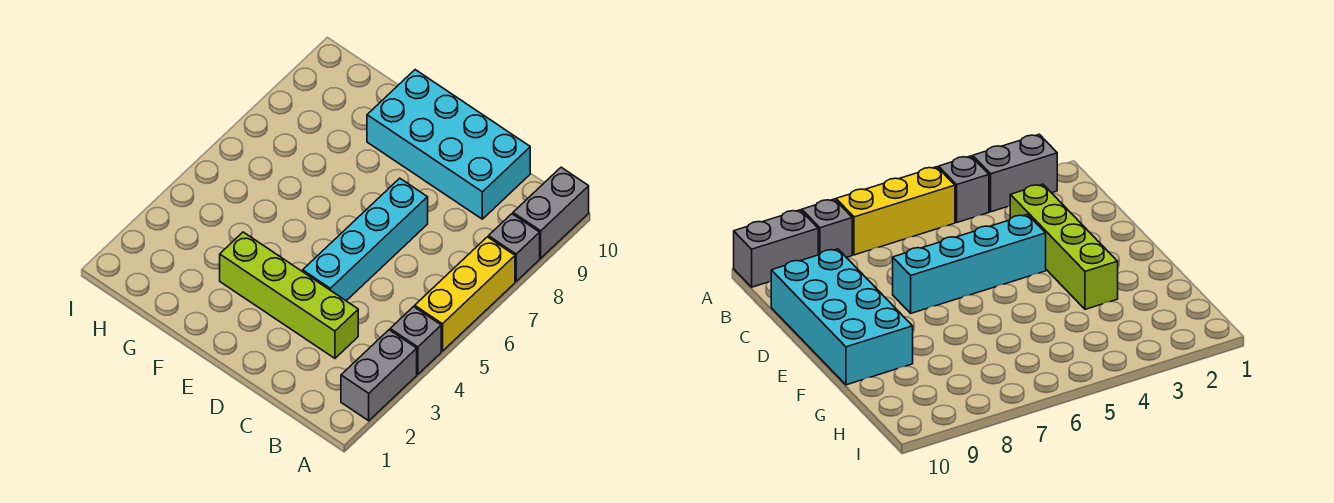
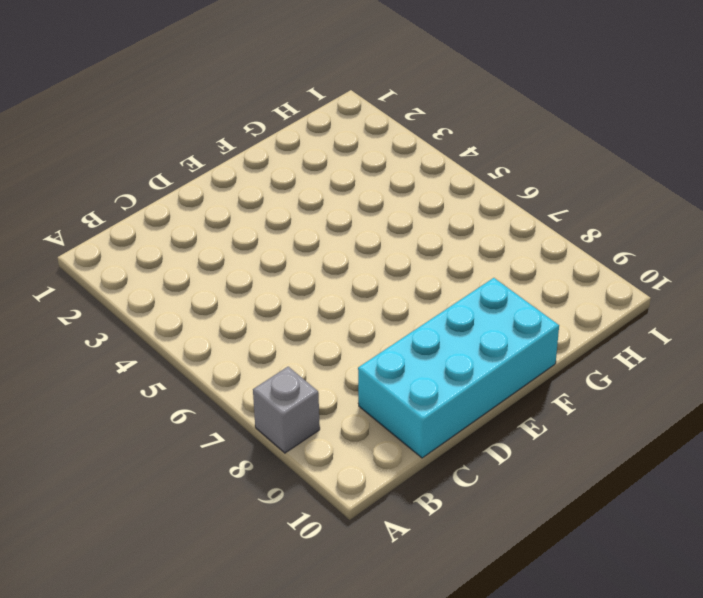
none -> grey 1x2 brick [341,330,417,421]
none -> grey 1x1 brick [390,307,441,374]

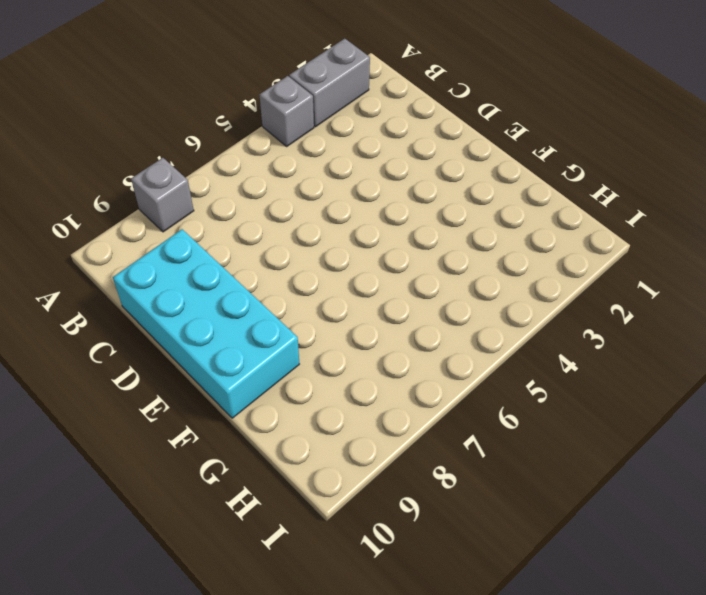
none -> yellow 1x3 brick [415,237,515,351]
none -> grey 1x2 brick [513,167,589,258]

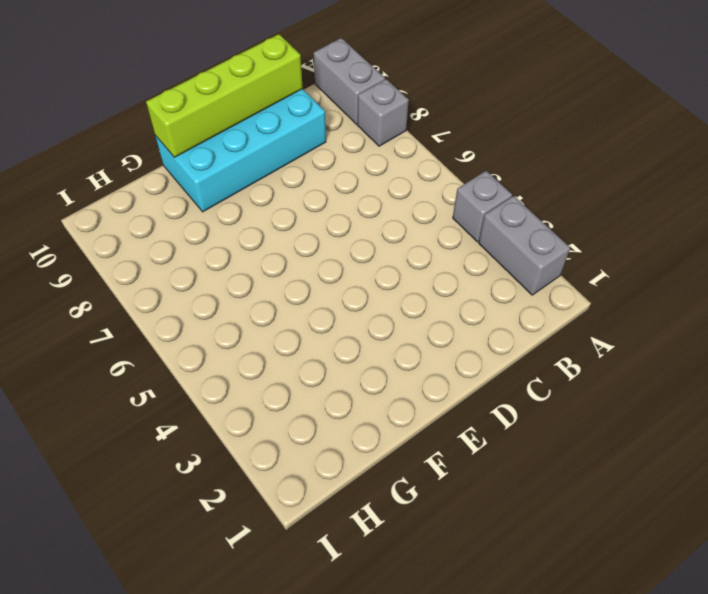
lime 1x4 brick [146,34,303,158] -> lime 1x4 brick moved to [220,232,358,358]
none -> yellow 1x3 brick [415,237,515,351]
none -> cyan 1x4 brick [303,178,428,301]

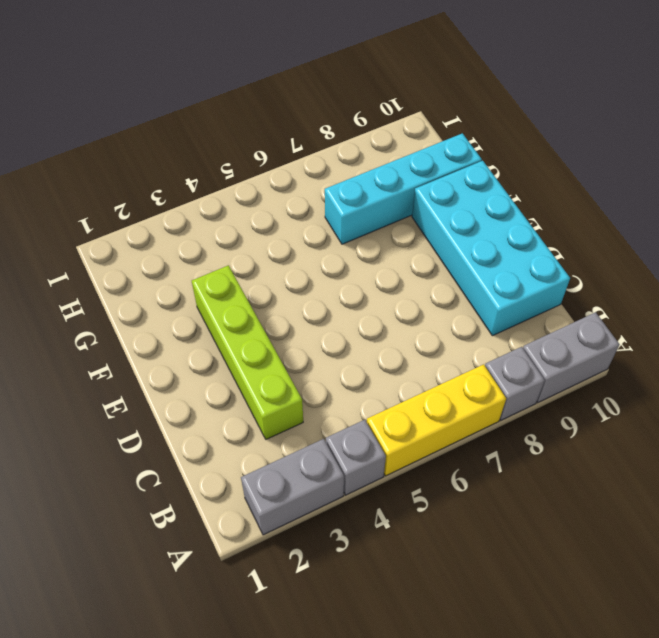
cyan 1x4 brick [325,133,482,244] -> cyan 1x4 brick moved to [303,178,428,301]

